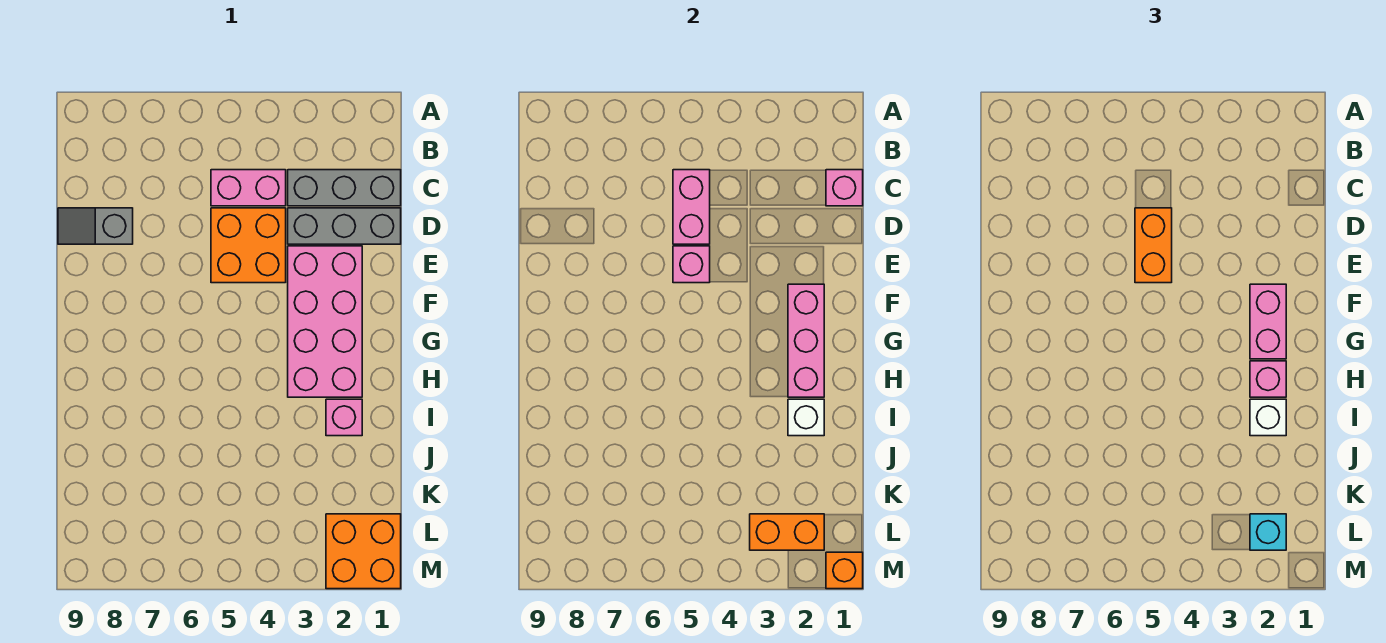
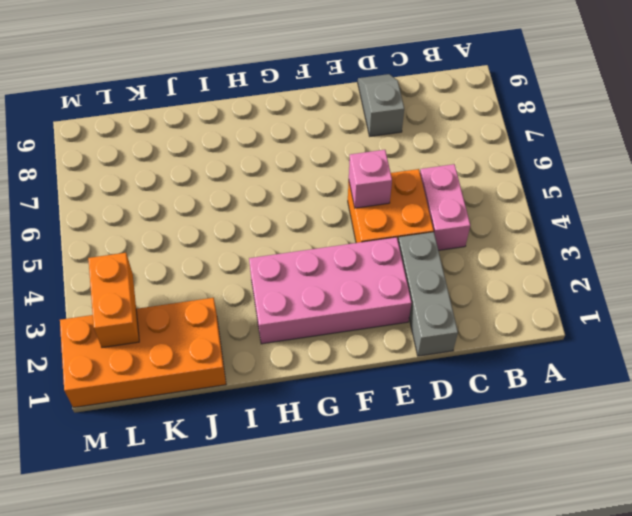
orange 2x4 brick [60,298,226,408] -> orange 2x2 brick [326,514,401,589]
none -> grey 1x3 brick [288,170,401,206]
none -> pink 1x1 brick [326,399,362,436]
none -> pink 1x1 brick [826,170,863,206]

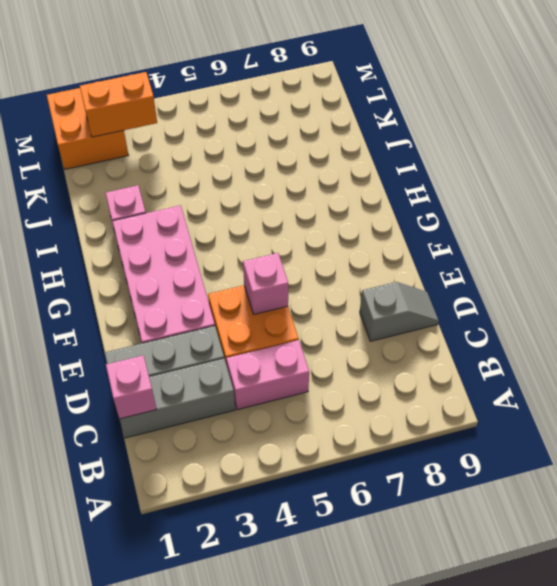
none -> pink 1x2 brick [673,170,710,244]
none -> pink 1x3 brick [788,284,824,397]
none -> white 1x1 brick [788,399,824,436]

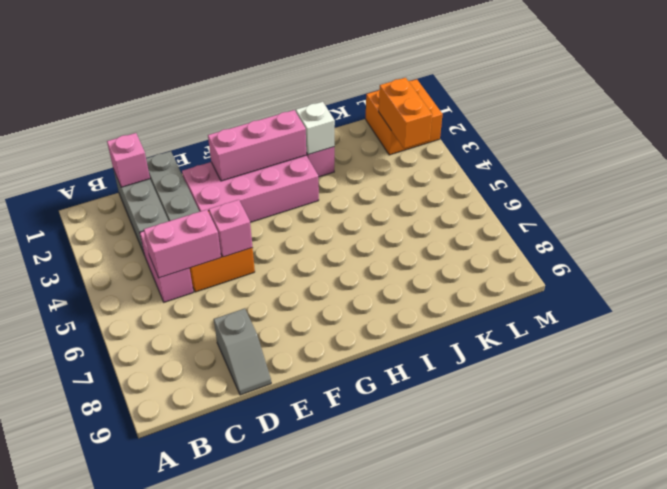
none -> orange 1x1 brick [826,552,863,589]
none -> orange 1x2 brick [1135,208,1172,283]
none -> pink 1x2 brick [1250,284,1286,359]

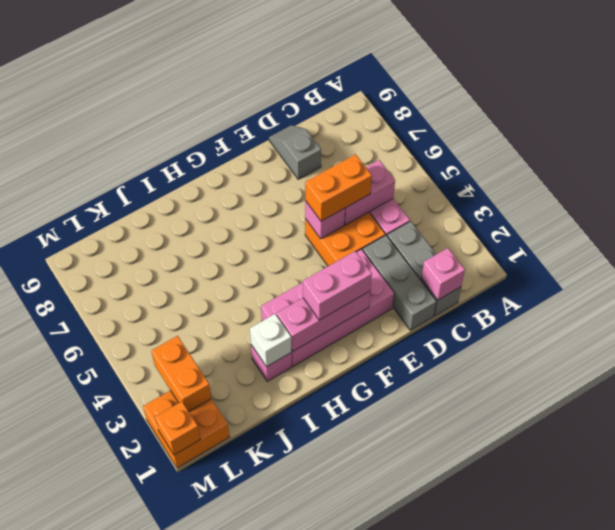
none -> pink 1x1 brick [1250,361,1286,397]
none -> white 1x1 brick [1250,399,1286,436]
none -> cyan 1x1 brick [1250,514,1286,550]

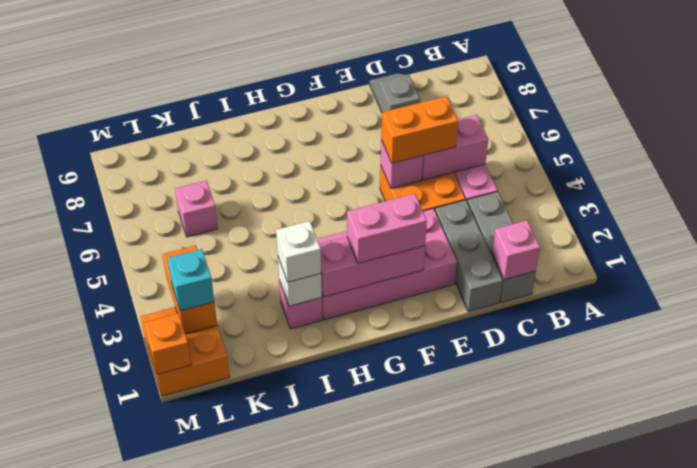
pink 1x1 brick [175,181,218,237] -> pink 1x1 brick moved to [1250,361,1286,397]

